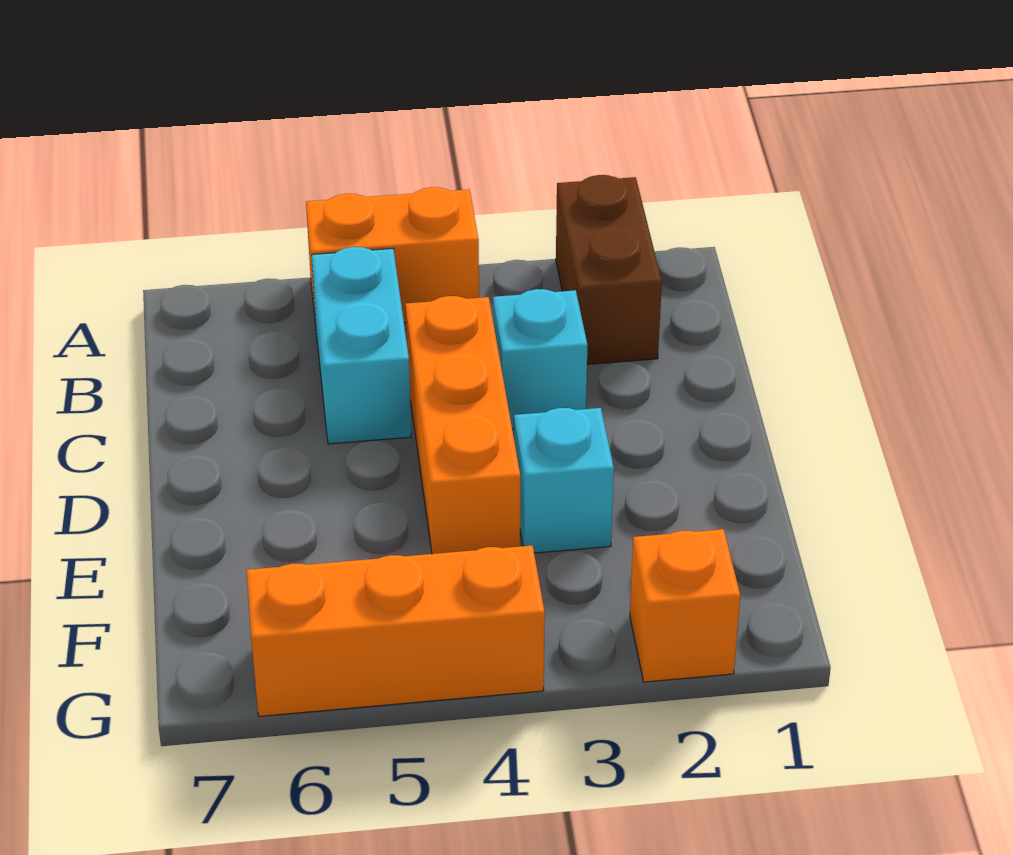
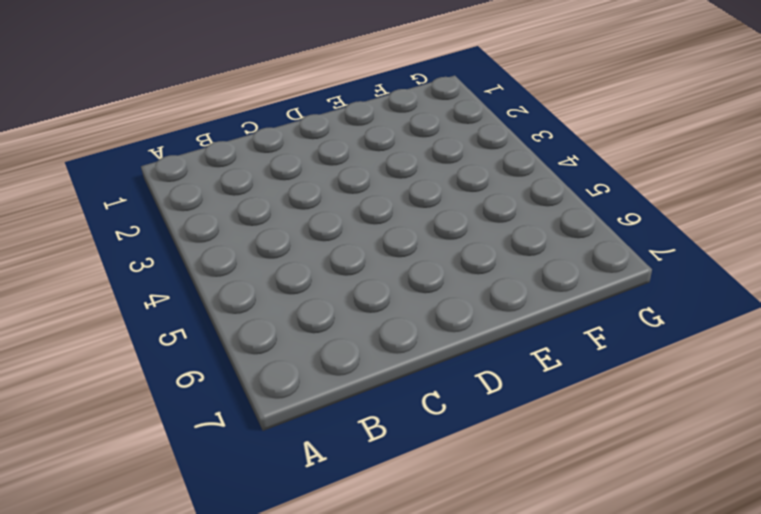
none -> brown 1x2 brick [556,175,662,364]
none -> orange 1x2 brick [306,187,479,324]

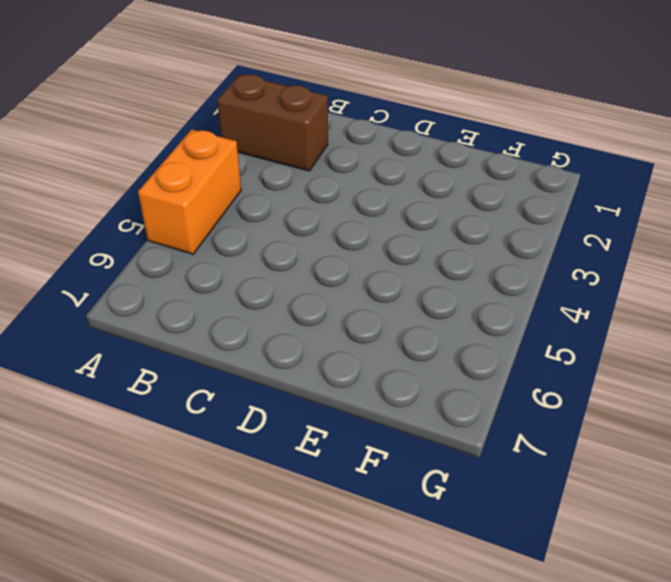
none -> cyan 1x2 brick [312,247,411,444]
none -> cyan 1x1 brick [493,289,588,429]

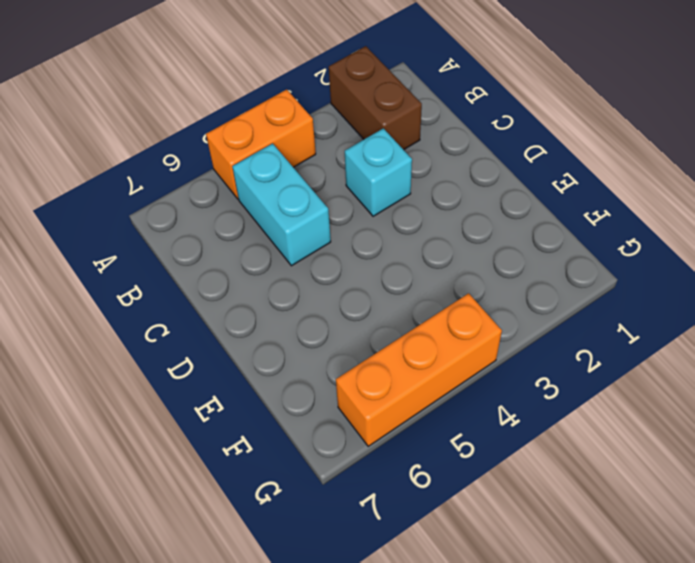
none -> orange 1x3 brick [405,296,520,554]
none -> cyan 1x1 brick [514,408,614,553]

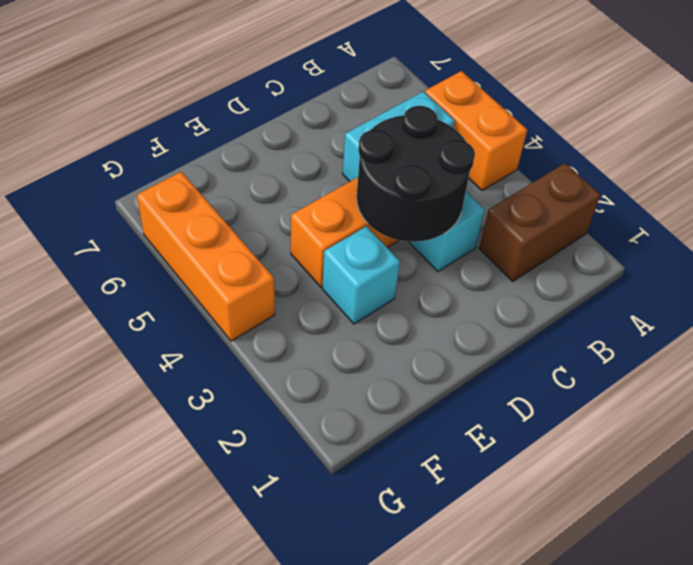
black 2x2 round brick [357,106,475,242] -> none
none -> orange 1x1 brick [630,529,740,682]

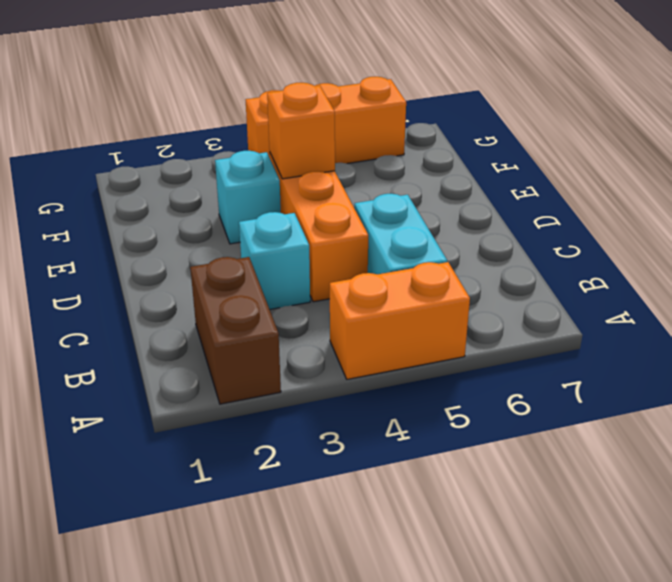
orange 1x1 brick [267,83,335,179] -> orange 1x1 brick moved to [630,529,740,682]

